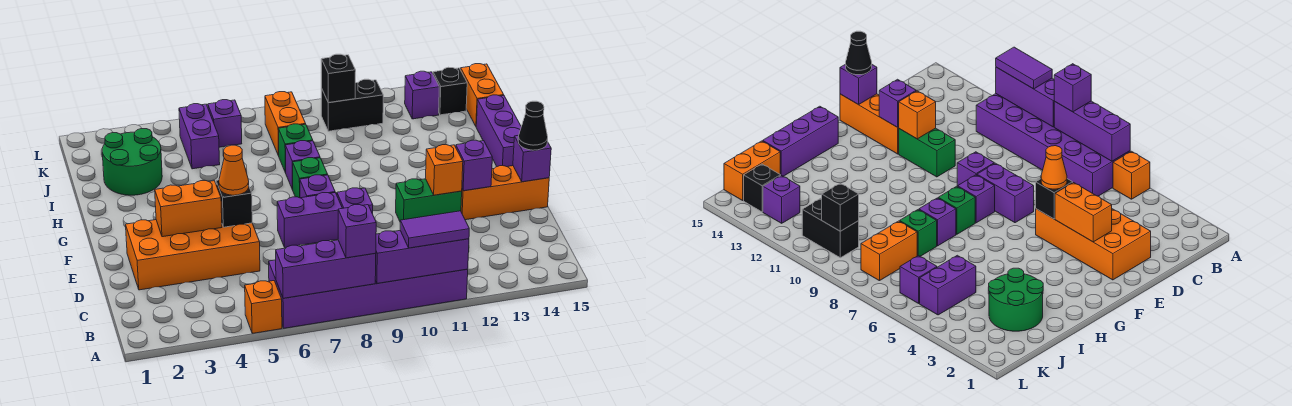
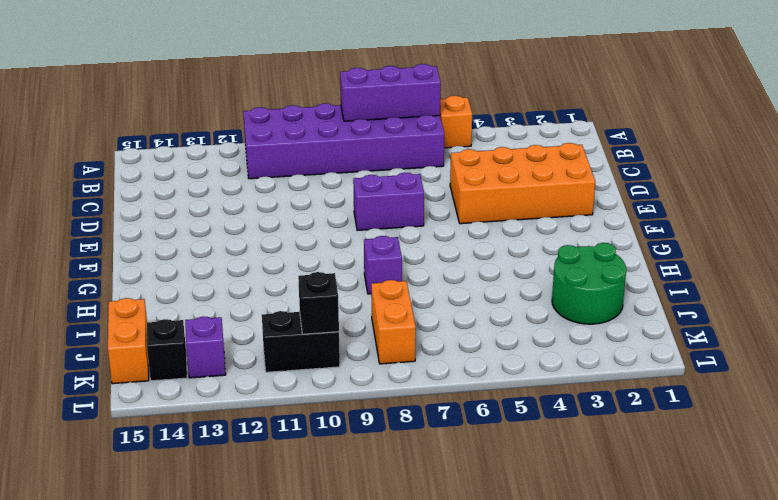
none -> purple 1x1 brick [337,188,373,214]
none -> green 1x2 brick [396,179,462,221]
none -> orange 1x3 brick [461,166,549,220]
none -> purple 1x1 brick [300,175,335,198]

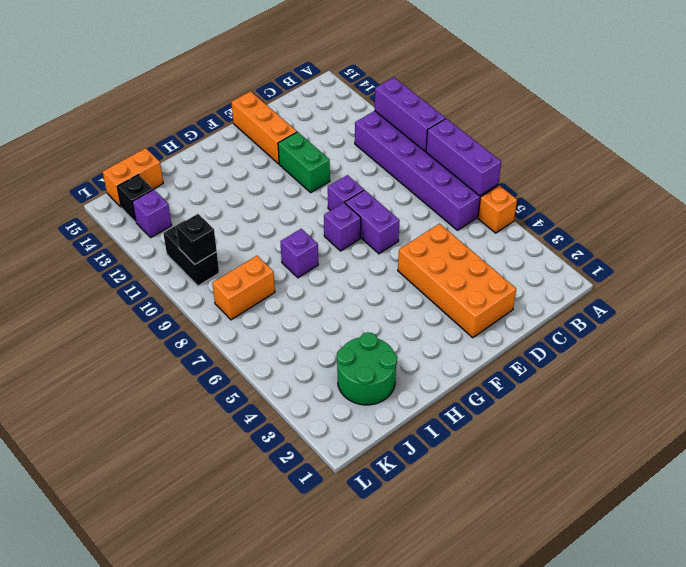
none -> green 1x1 brick [293,158,328,198]
none -> purple 1x3 brick [476,95,521,167]
none -> green 1x1 brick [278,124,313,173]
none -> purple 1x2 brick [179,104,220,169]

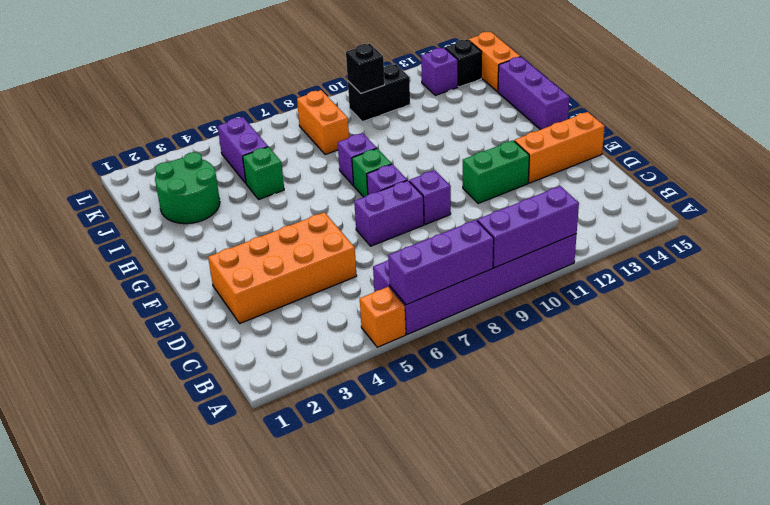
green 1x1 brick [243,147,284,199] -> green 1x1 brick moved to [278,124,313,173]
none -> purple 1x1 brick [208,100,242,147]
none -> orange 1x2 brick [155,181,222,237]
none -> black 1x1 brick [216,180,252,227]
none -> orange 1x1 brick [426,145,463,195]

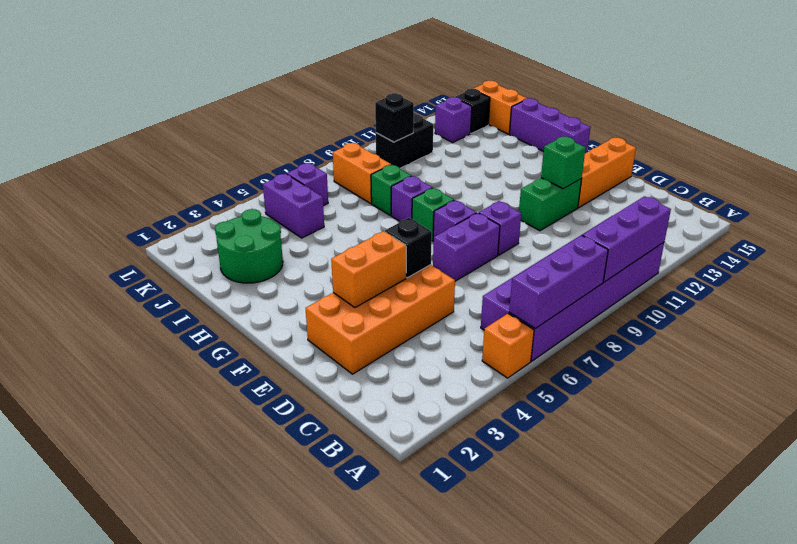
green 1x1 brick [541,137,586,189] -> orange 1x1 brick [426,145,463,195]
none -> purple 1x1 brick [456,140,492,191]
none -> purple 1x1 brick [513,135,551,182]
none -> purple 1x1 brick [338,205,376,258]
none -> purple 1x2 tile [400,211,469,248]

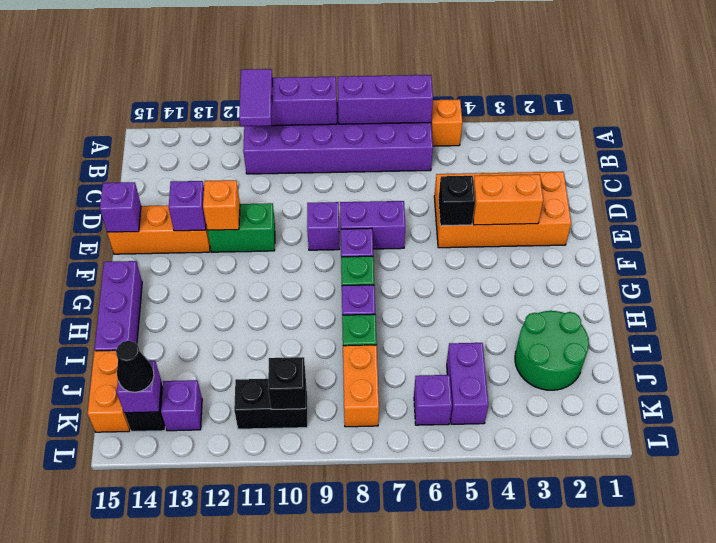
purple 1x2 tile [239,69,272,126] -> purple 1x2 tile turned to [400,211,469,248]
purple 1x1 brick [117,360,161,413] -> purple 1x1 brick moved to [338,205,376,258]
black 1x1 cone [116,341,154,392] -> black 1x1 cone moved to [518,101,548,150]
none -> orange 1x1 cone [219,145,249,195]

